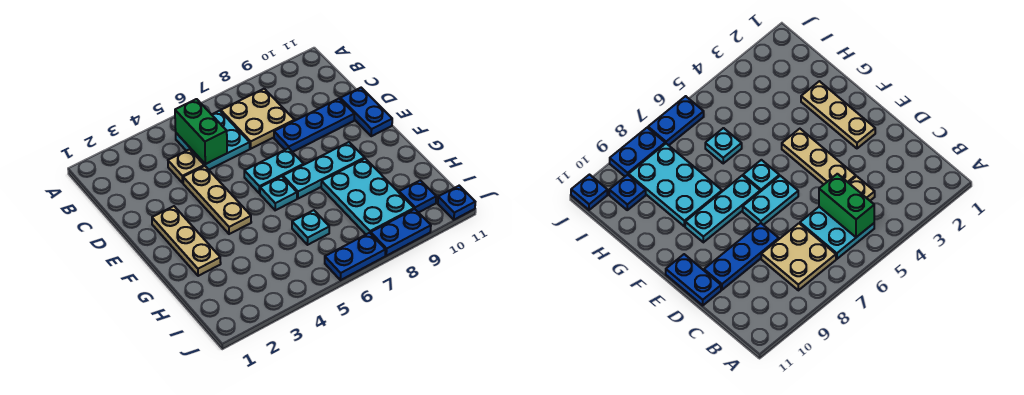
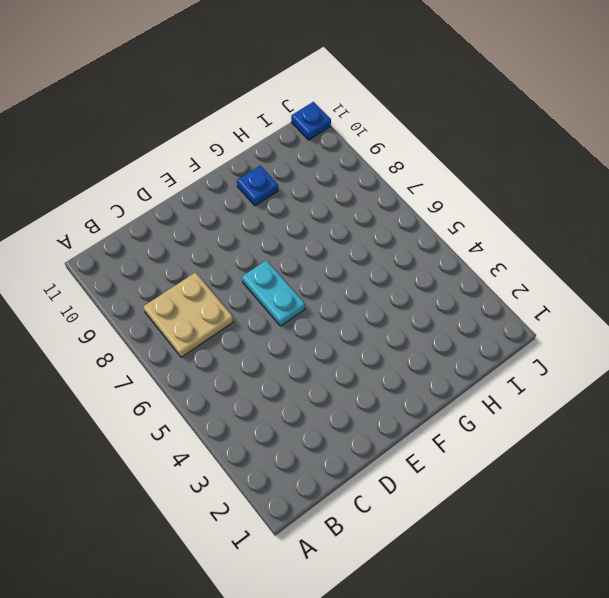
blue 1x1 plate [237,166,278,206] -> blue 1x1 plate moved to [399,180,436,213]
none -> cyan 2x2 plate [176,111,250,170]
none -> tan 1x1 plate [168,149,204,183]
none -> tan 1x3 plate [183,166,251,234]

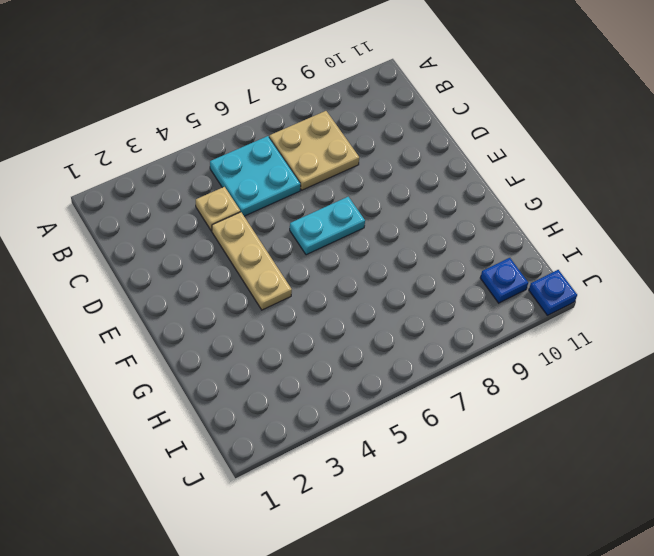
none -> blue 1x3 plate [274,99,354,152]
none -> blue 1x2 plate [340,88,392,136]
none -> tan 1x3 plate [152,206,221,276]

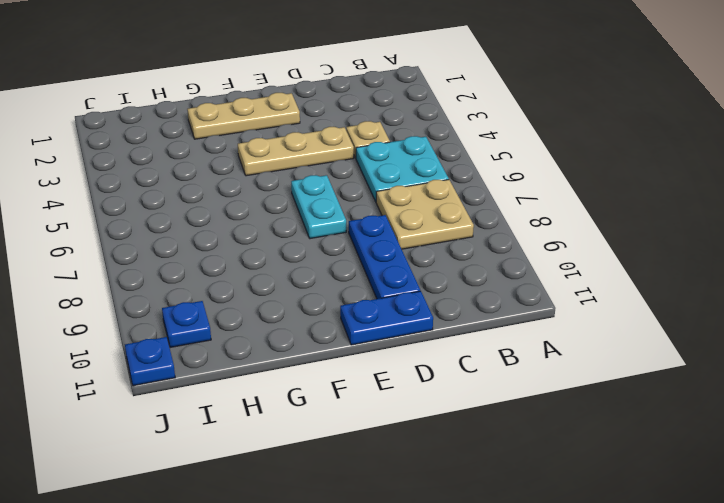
none -> cyan 1x1 plate [260,176,297,210]
none -> cyan 1x3 plate [283,142,365,199]
none -> cyan 2x3 plate [321,159,414,234]

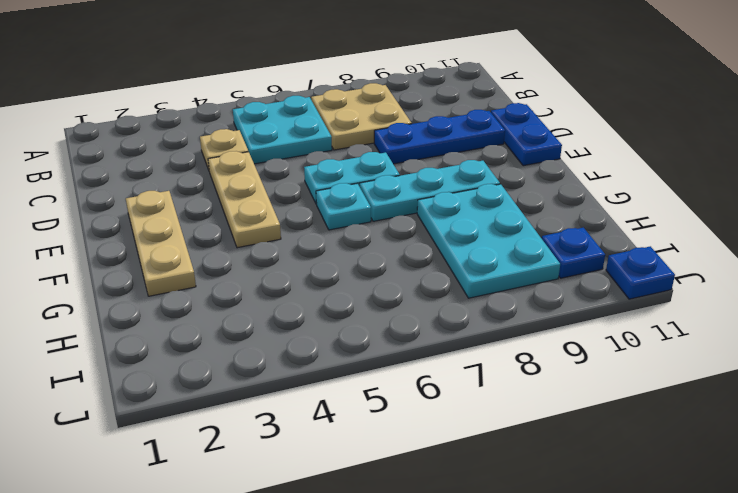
none -> cyan 1x1 plate [292,210,329,245]
none -> blue 1x2 plate [325,233,386,280]
none -> blue 1x2 plate [371,209,431,256]

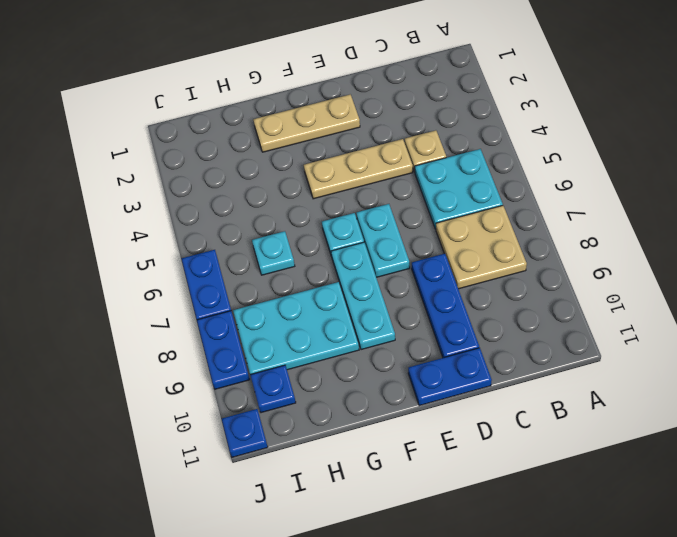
none -> green 1x2 brick [175,99,227,164]

